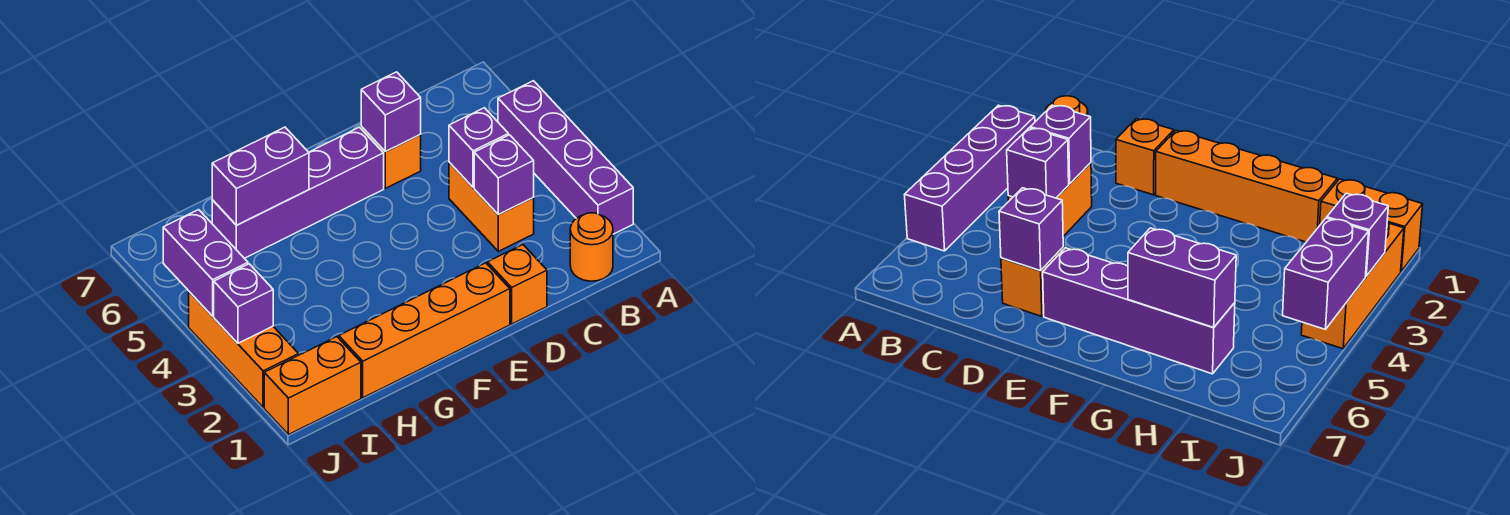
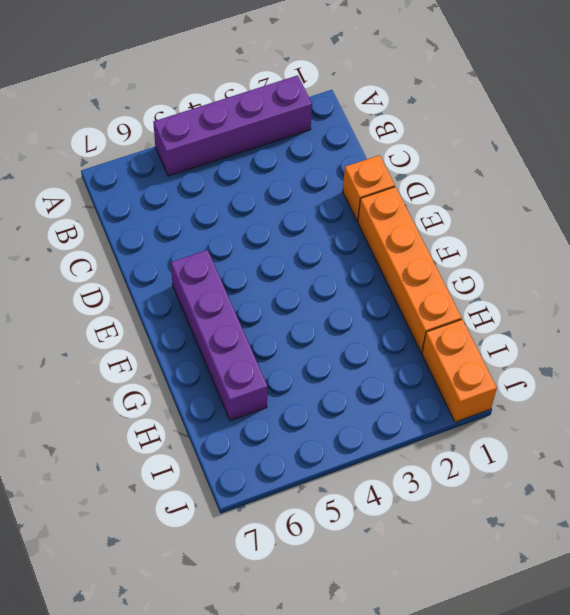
none -> orange 1x1 round brick [570,213,613,281]
none -> orange 1x2 brick [449,162,534,251]
none -> orange 1x1 brick [361,126,421,188]

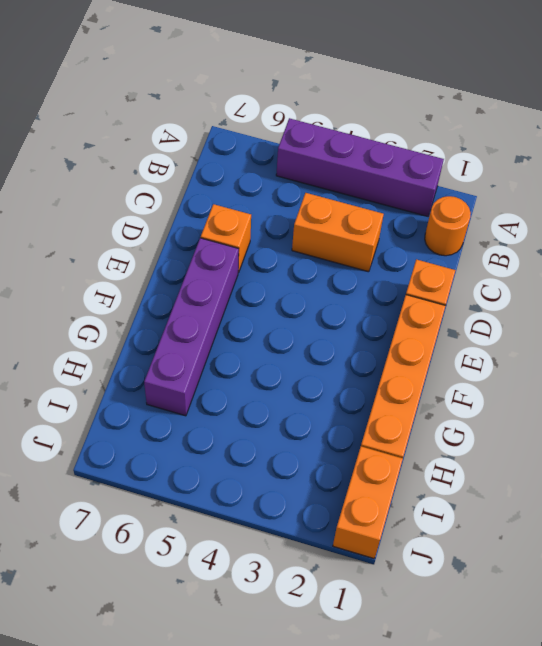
none -> orange 1x3 brick [189,292,299,407]
none -> purple 1x1 brick [474,135,534,214]
none -> purple 1x1 brick [449,108,508,187]

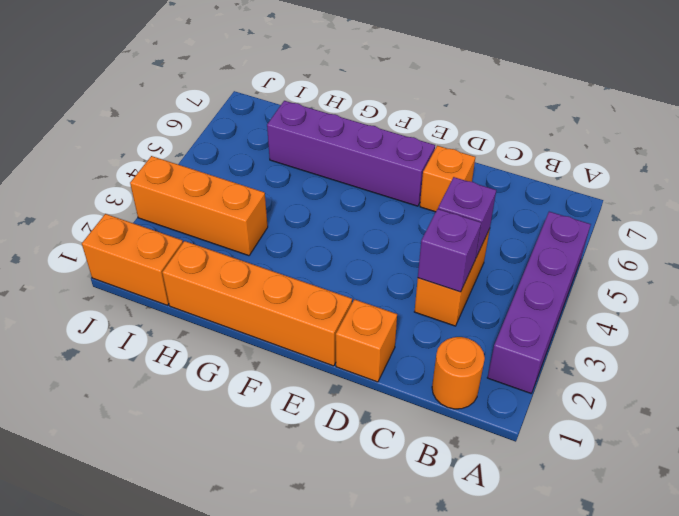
orange 1x3 brick [130,156,268,256] -> orange 1x3 brick turned to [189,292,299,407]
none -> purple 1x1 brick [361,72,421,152]
none -> purple 1x2 brick [212,127,309,225]
none -> purple 1x1 brick [214,264,273,343]

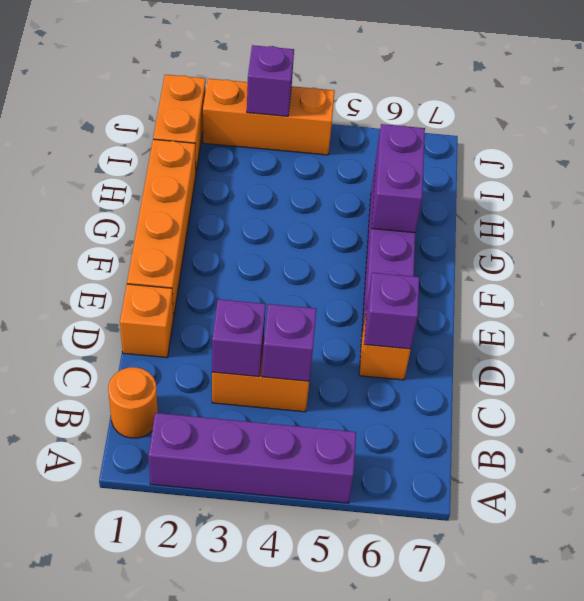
none -> purple 1x2 brick [163,210,248,316]

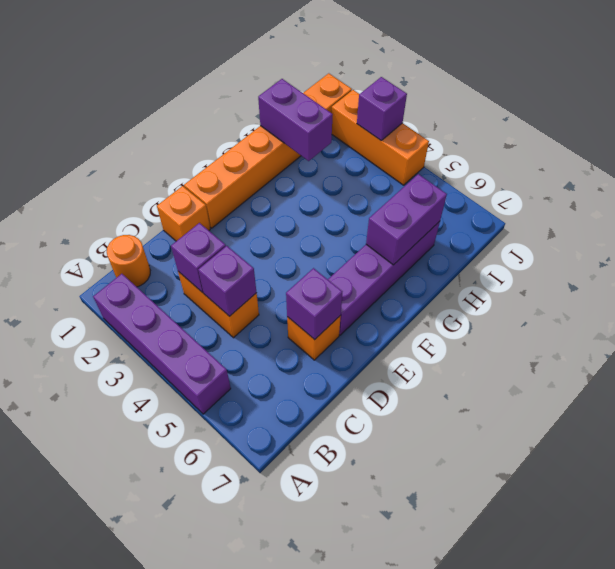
purple 1x2 brick [258,79,333,161] -> purple 1x2 brick moved to [163,210,248,316]

